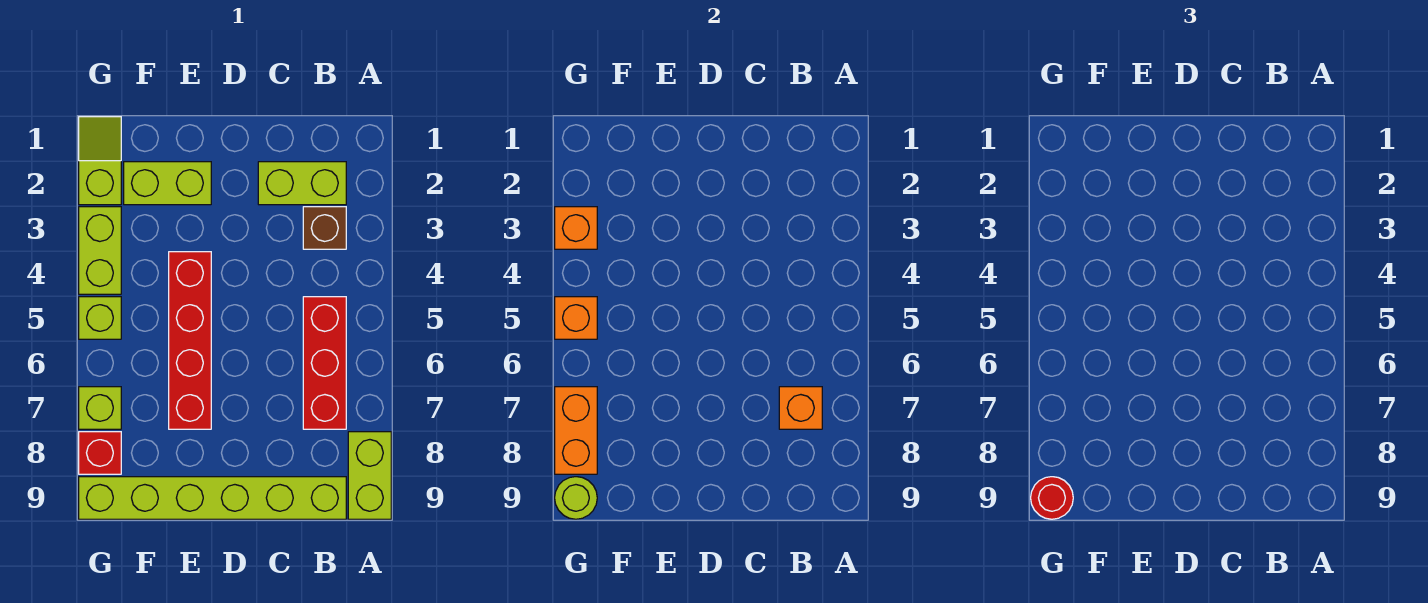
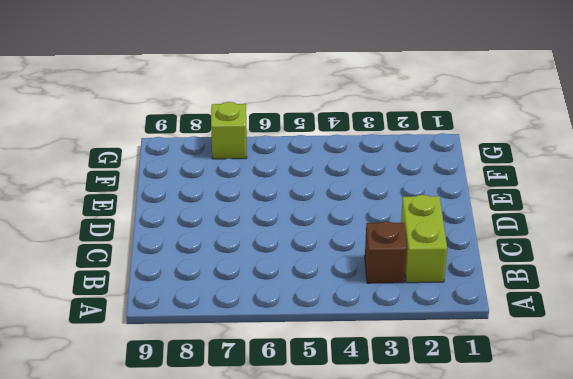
none -> lime 1x2 brick [348,432,391,519]
none -> red 1x3 brick [303,297,346,429]
none -> lime 1x6 brick [79,477,346,519]

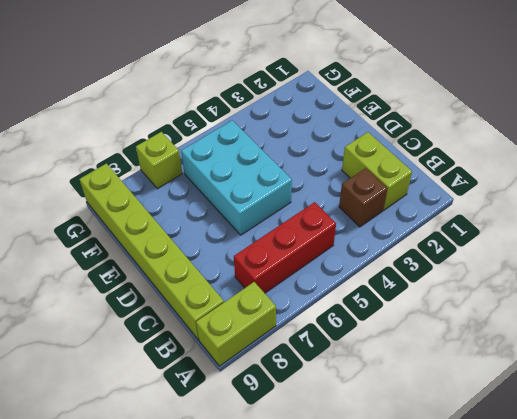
cyan 2x3 brick [181,120,292,235] -> red 1x4 brick [169,252,211,429]
none -> lime 1x2 brick [124,162,211,205]
none -> lime 1x2 slope [79,117,121,205]
none -> lime 1x2 brick [79,207,121,294]

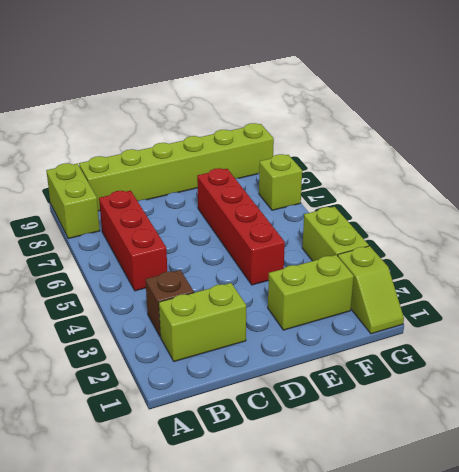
none -> lime 1x1 brick [79,297,121,339]
none -> red 1x1 brick [79,432,121,474]
none -> orange 1x1 brick [779,387,822,429]

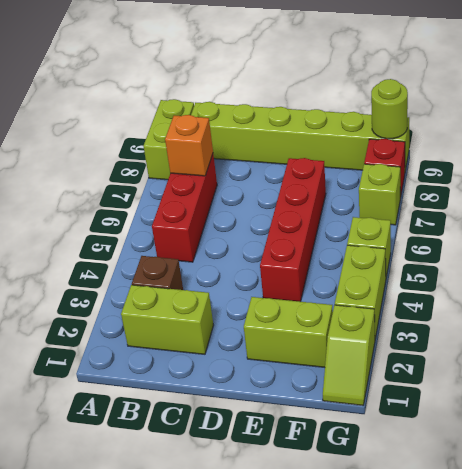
none -> orange 1x1 brick [555,207,597,249]
none -> orange 1x1 brick [555,297,597,339]
none -> orange 1x2 brick [555,387,597,474]

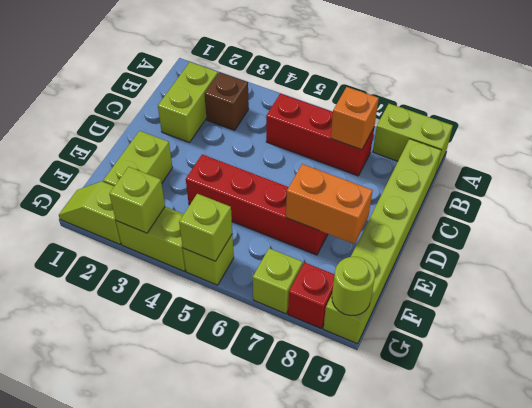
orange 1x2 brick [286,164,373,244] -> orange 1x2 brick moved to [555,387,597,474]
lime 1x1 brick [109,167,165,233] -> orange 1x1 brick [555,207,597,249]
lime 1x1 brick [179,194,232,261] -> orange 1x1 brick [555,297,597,339]
none -> red 1x1 round brick [1031,477,1073,519]

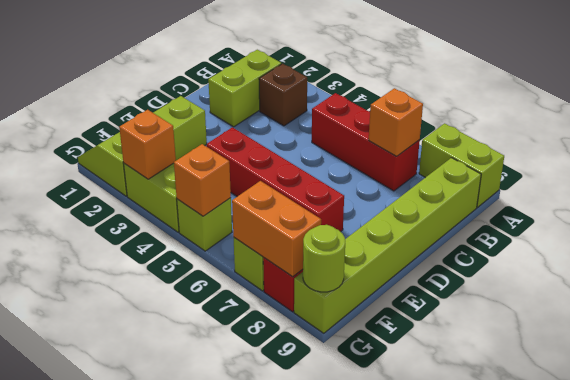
none -> red 1x1 round brick [1031,477,1073,519]

